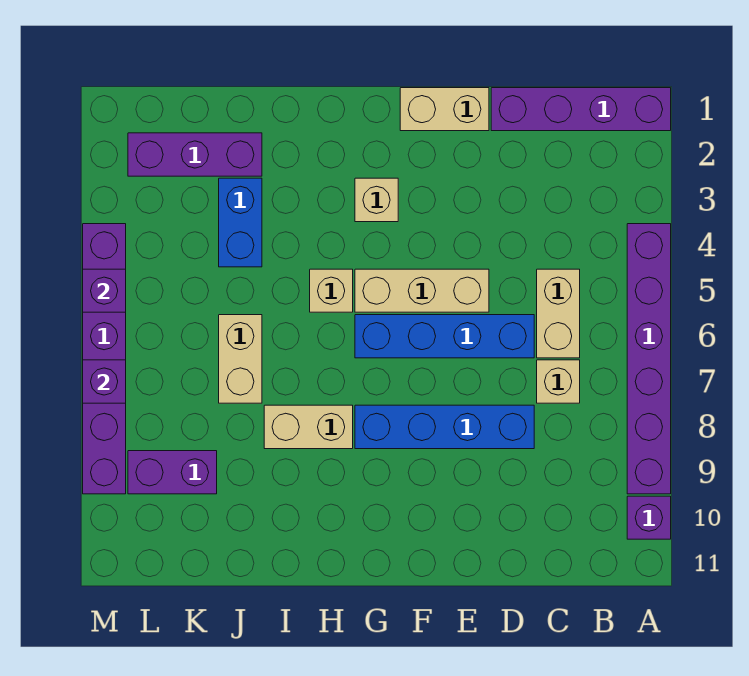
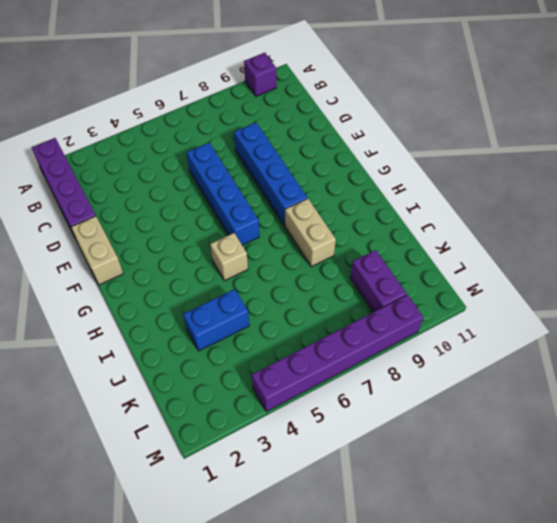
none -> purple 1x6 brick [627,224,671,494]
none -> tan 1x2 brick [537,269,580,358]
none -> tan 1x1 brick [537,360,580,403]

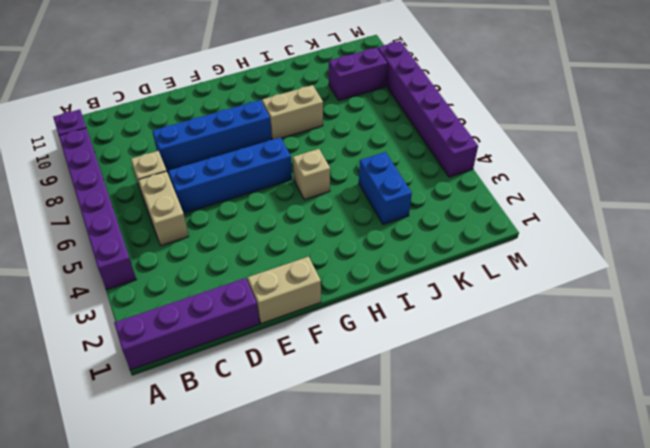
none -> tan 1x3 brick [355,269,489,312]
none -> tan 1x1 brick [355,178,398,222]
none -> purple 1x3 brick [128,133,262,176]

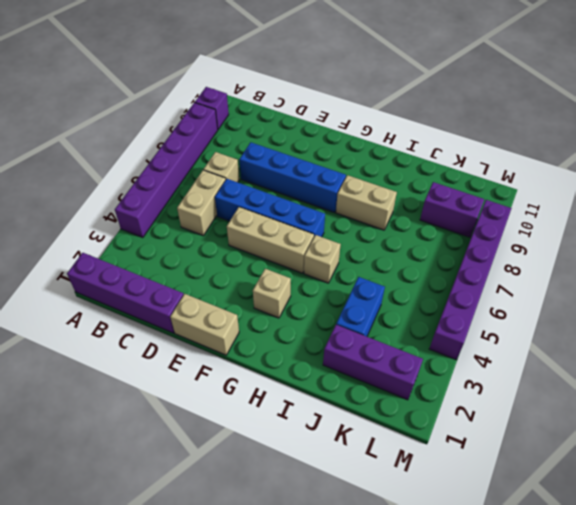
none -> tan 1x2 brick [219,315,262,403]
none -> purple 1x1 brick [83,269,126,312]
none -> purple 1x1 brick [83,360,126,403]

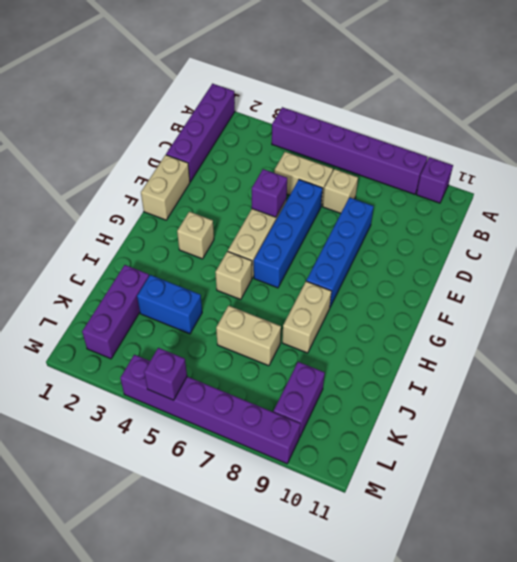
purple 1x1 brick [252,169,287,217] -> purple 1x1 brick moved to [83,360,126,403]

